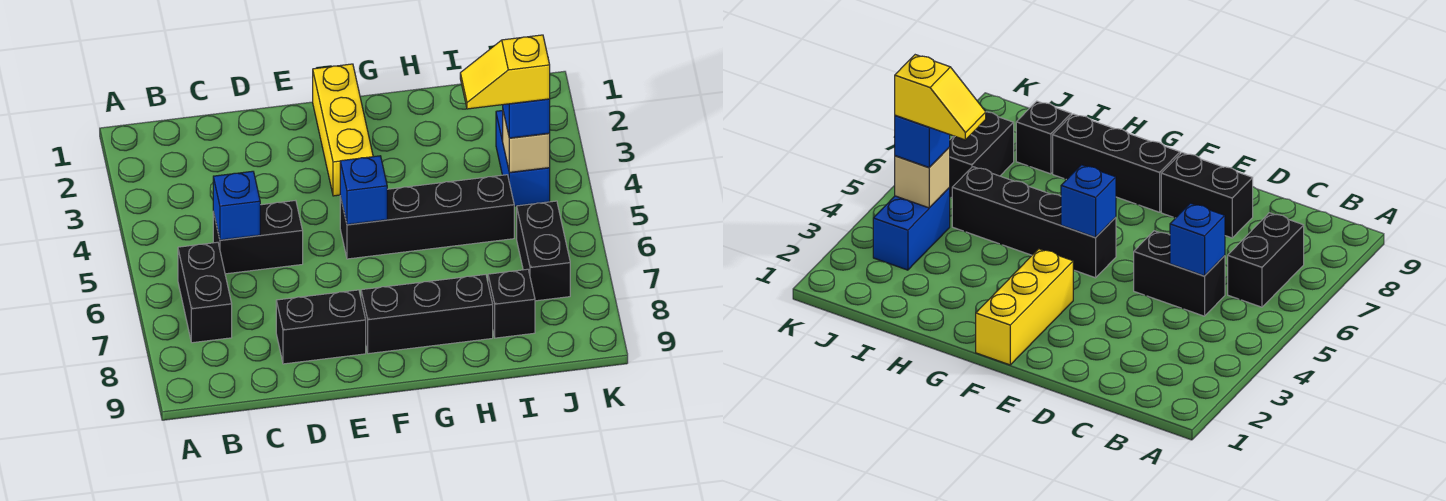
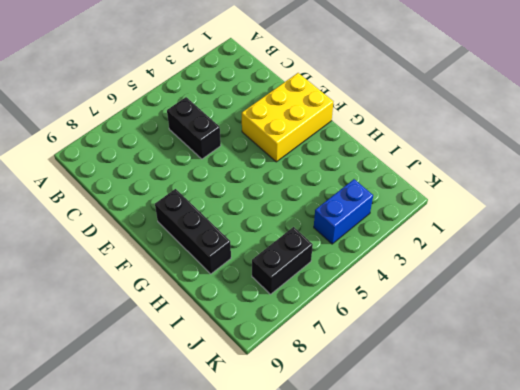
yellow 2x3 brick [242,73,333,162] -> yellow 1x3 brick [313,64,373,196]
none -> black 1x2 brick [178,242,232,343]
none -> black 1x2 brick [276,290,366,364]
none -> black 1x4 brick [340,175,514,259]

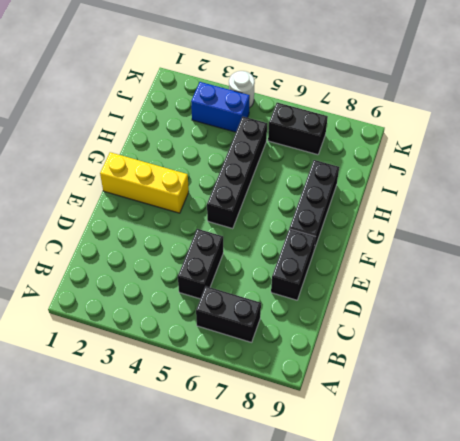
white 1x1 round brick [229,71,255,108] -> none
none -> black 1x1 brick [488,269,535,338]
none -> blue 1x1 brick [213,171,260,240]
none -> blue 1x1 brick [340,156,387,225]

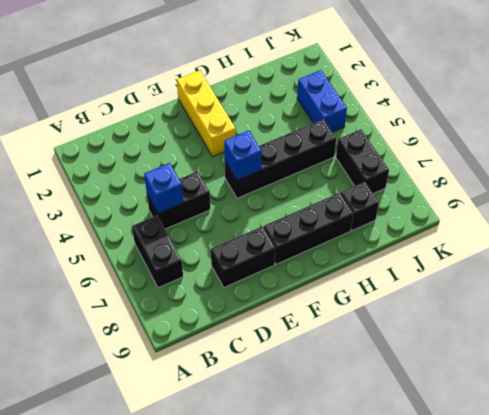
none -> tan 1x1 brick [503,112,550,173]
none -> blue 1x1 brick [503,99,550,138]
none -> yellow 1x2 slope [460,35,550,109]

